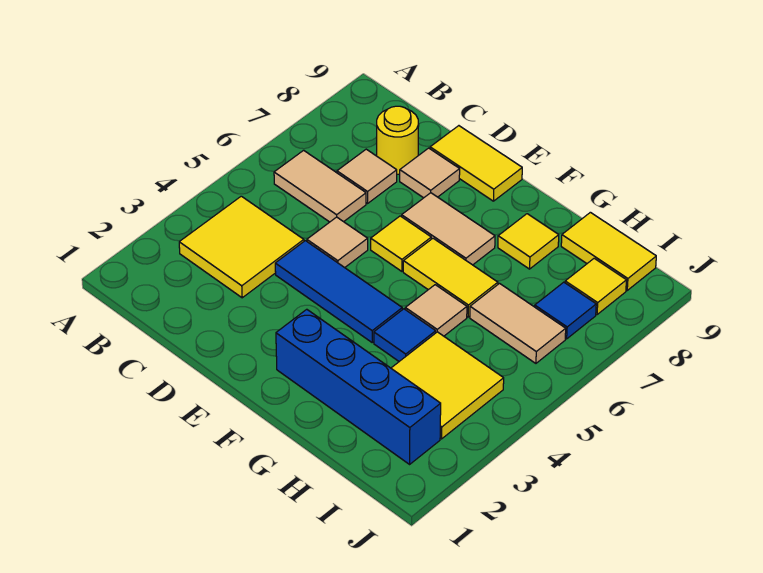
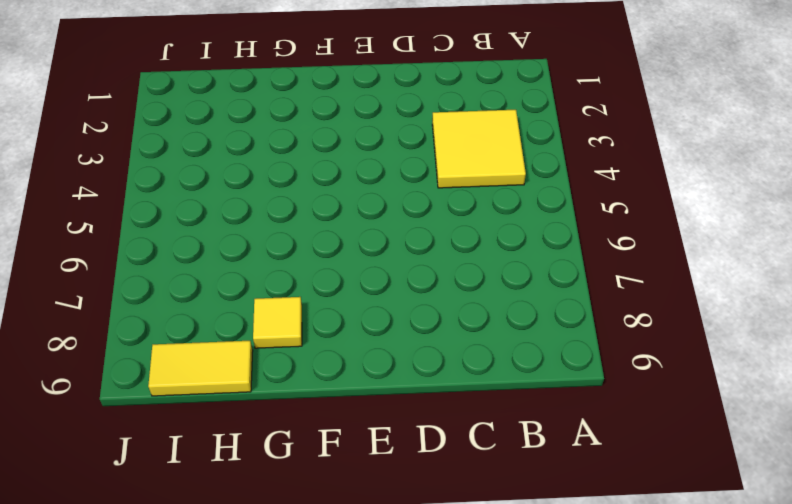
none -> tan 1x2 tile [274,150,366,222]
none -> tan 1x1 tile [337,149,397,203]
none -> yellow 1x1 round brick [377,106,419,174]

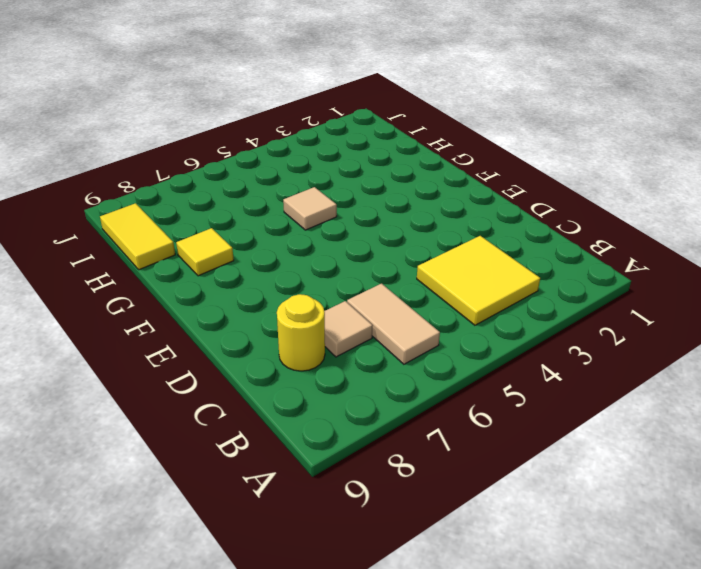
none -> blue 1x3 tile [275,241,402,342]
none -> tan 1x1 tile [307,217,368,268]
none -> tan 1x1 tile [400,148,460,198]

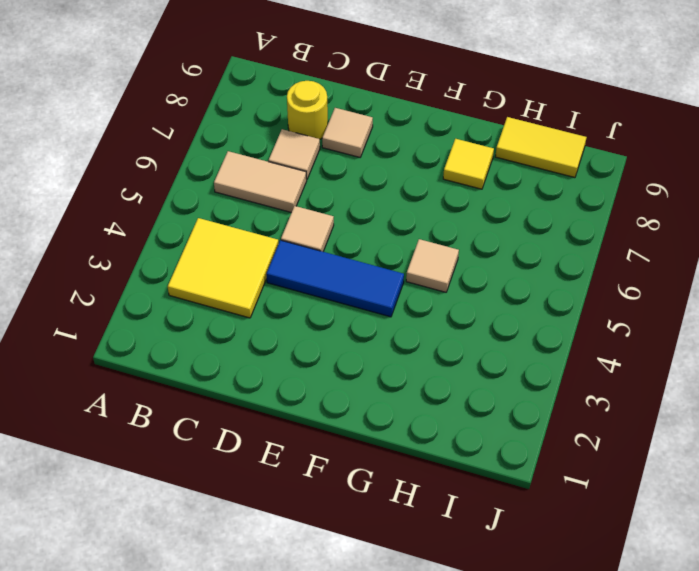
none -> yellow 1x2 tile [430,126,522,201]
none -> yellow 1x1 tile [371,216,431,271]
none -> tan 1x2 tile [402,193,495,265]

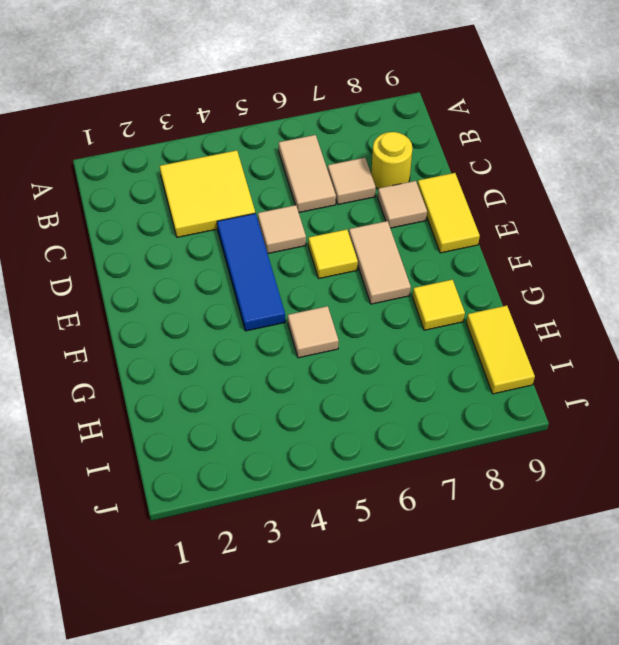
none -> blue 1x4 brick [276,309,441,464]
none -> yellow 1x2 tile [403,238,498,317]
none -> blue 1x1 tile [374,309,436,361]

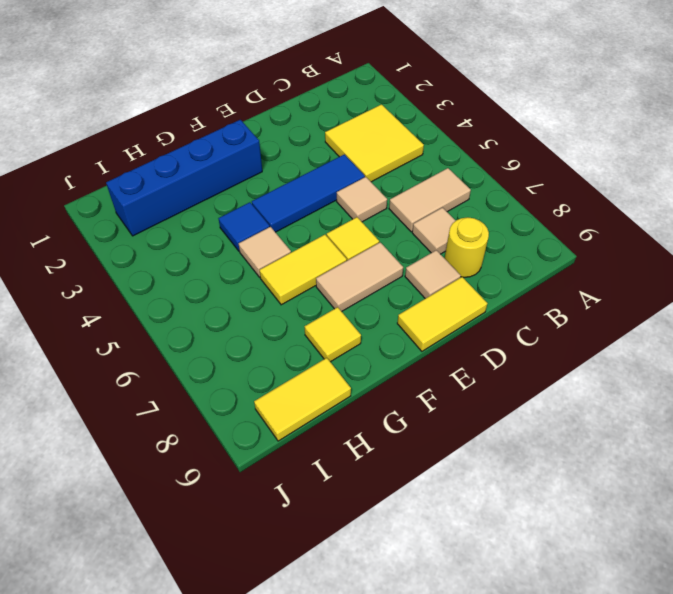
none -> yellow 2x2 tile [391,332,504,439]
none -> tan 1x2 tile [470,284,566,363]
none -> blue 1x1 tile [535,282,596,339]

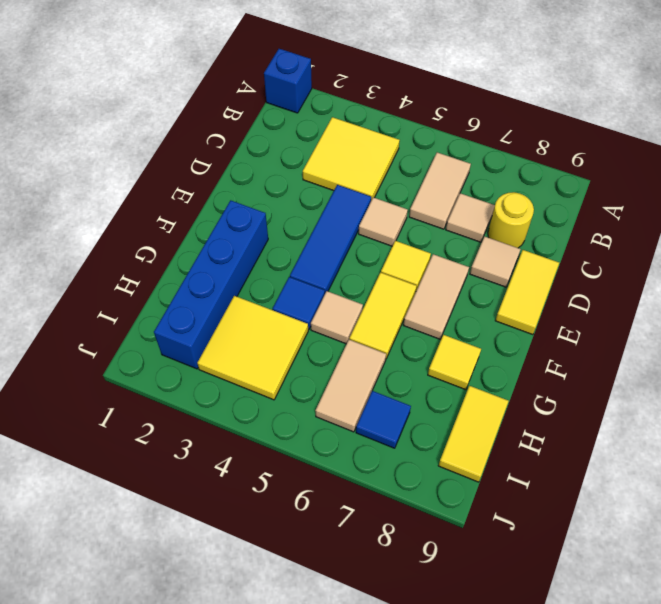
blue 1x1 brick [264,49,312,113] -> none
none -> yellow 1x1 tile [565,258,626,315]

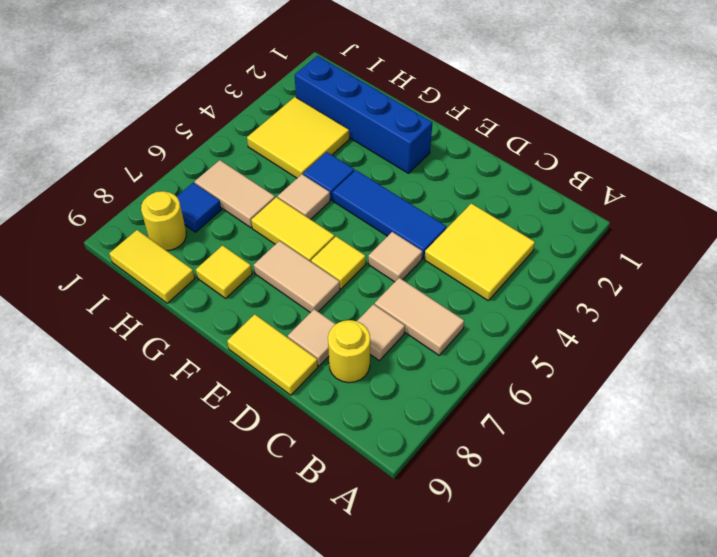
yellow 1x1 round brick [141,191,186,251] -> yellow 1x1 tile [565,258,626,315]

